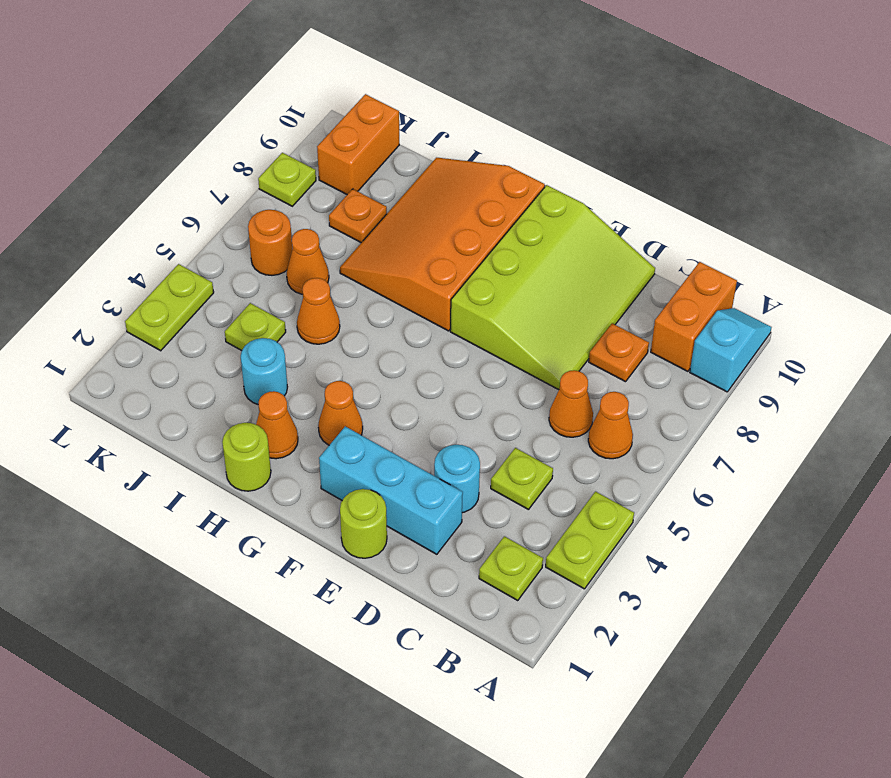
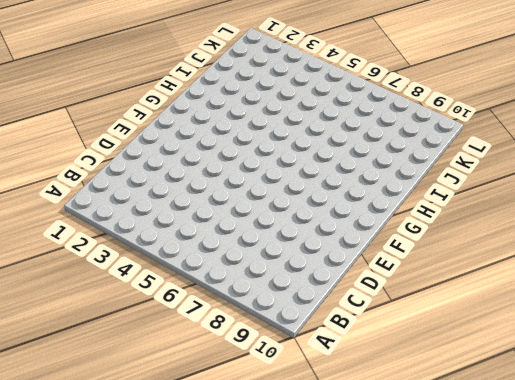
none -> lime 1x2 plate [546,492,634,589]
none -> cyan 1x2 slope [690,308,772,392]
none -> lime 1x1 plate [479,536,543,600]

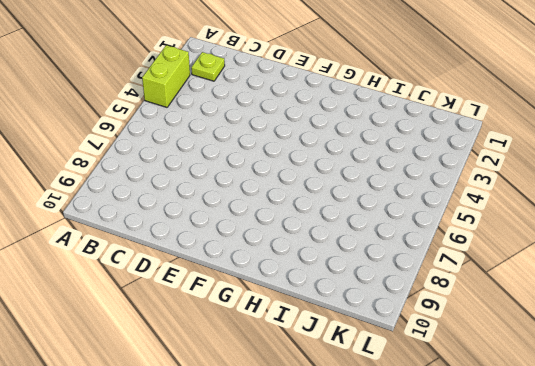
lime 1x2 brick [142,45,190,107] -> lime 1x2 plate [546,492,634,589]
none -> cyan 1x2 slope [690,308,772,392]
none -> orange 1x1 cone [588,392,633,459]
none -> orange 1x2 brick [651,262,737,371]

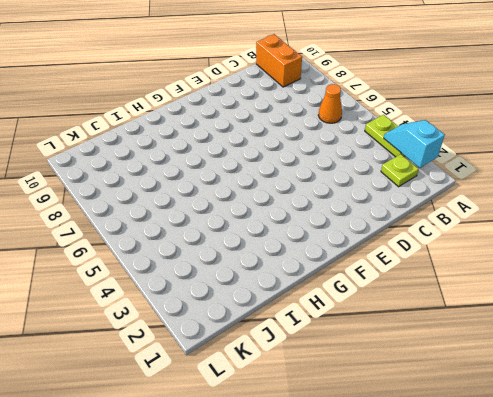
cyan 1x2 slope [384,120,445,168] -> cyan 1x2 slope moved to [690,308,772,392]
none -> lime 1x1 plate [491,448,553,510]
none -> orange 1x1 cone [549,370,593,437]
none -> orange 1x1 plate [589,323,649,382]

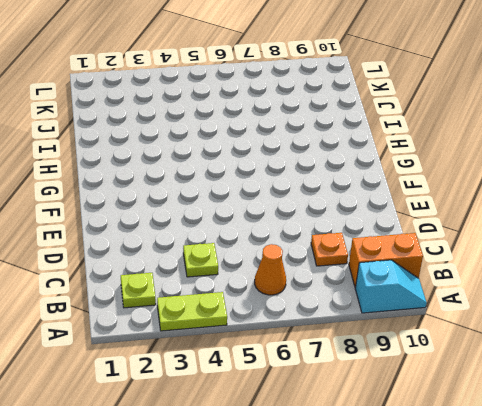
none -> orange 1x1 cone [549,370,593,437]
none -> cyan 1x3 brick [319,426,463,554]
none -> cyan 1x1 round brick [434,445,480,513]

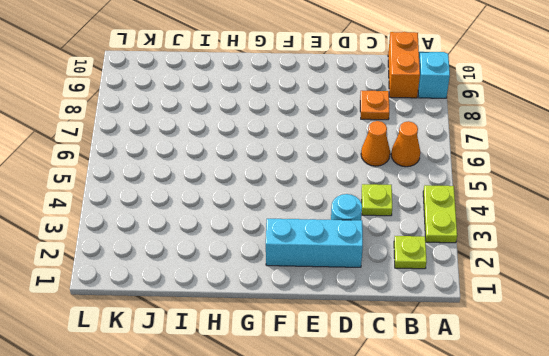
none -> lime 3x4 slope [450,185,655,390]
none -> lime 1x1 round brick [340,489,387,558]
none -> orange 1x1 cone [318,381,363,445]

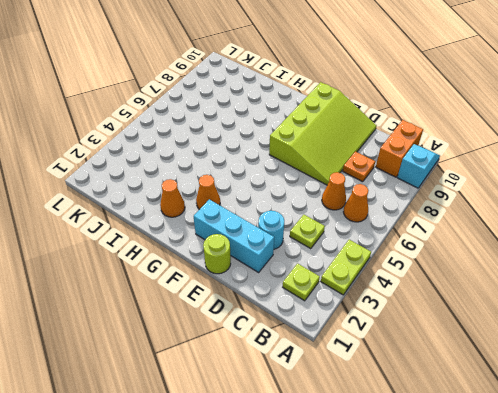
none -> orange 3x4 slope [340,158,545,331]
none -> lime 1x1 round brick [222,423,271,491]
none -> cyan 1x1 round brick [241,338,287,404]

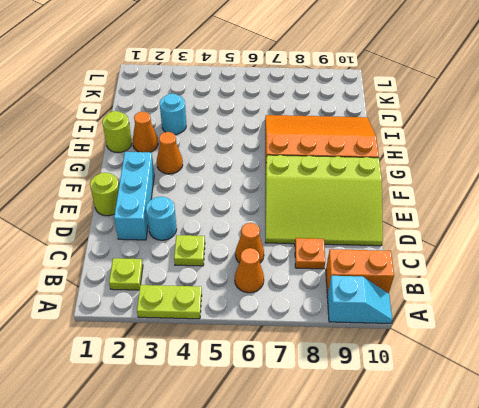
none -> orange 1x1 cone [297,278,340,344]
none -> lime 1x1 plate [225,303,286,351]
none -> orange 1x1 cone [287,229,329,294]

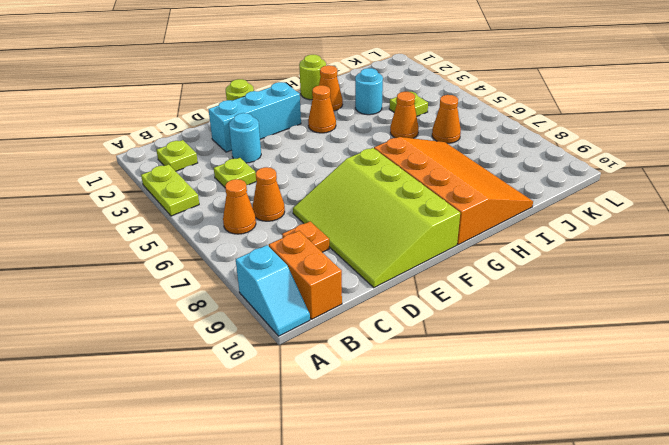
none -> orange 1x1 plate [329,189,387,243]
none -> orange 1x1 round brick [248,210,292,275]
none -> orange 1x2 brick [317,94,399,194]

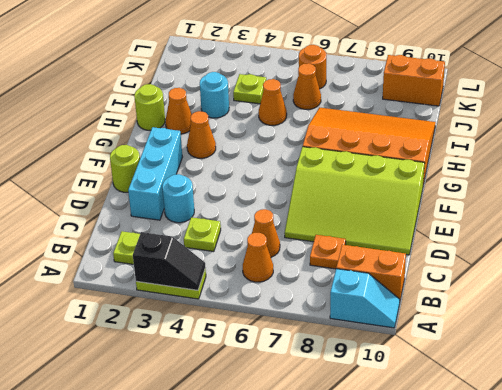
black 1x2 slope [133,232,205,290] -> none
none -> orange 1x1 plate [329,189,387,243]
none -> lime 1x2 plate [125,264,214,351]
none -> lime 1x1 plate [258,153,316,206]

